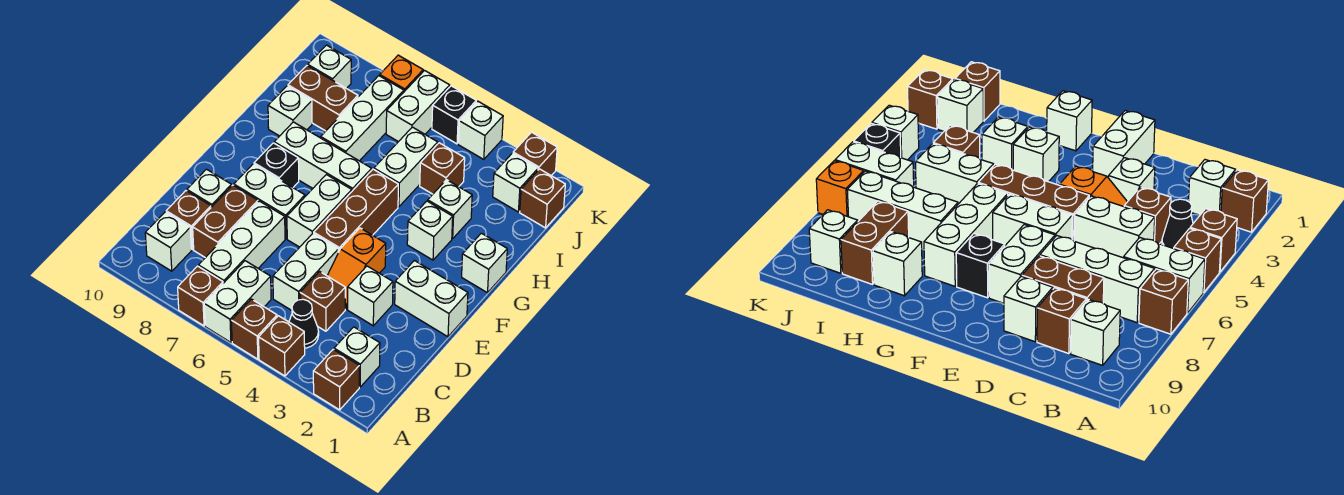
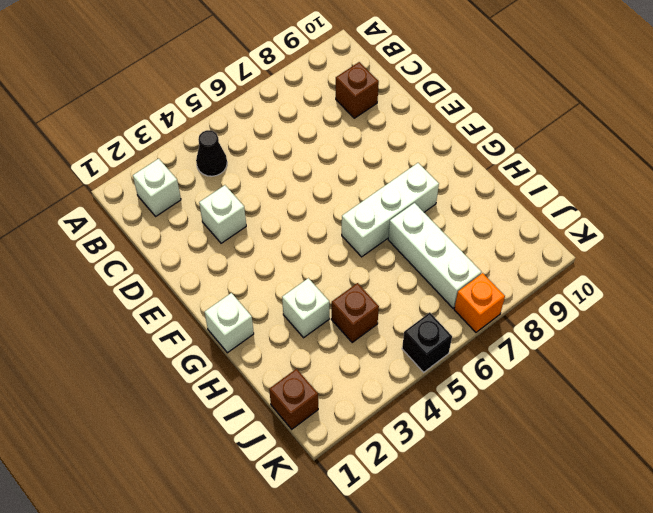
none -> brown 1x1 brick [313,349,359,410]
none -> brown 1x1 brick [259,316,305,376]
none -> brown 1x1 brick [231,299,277,359]
none -> white 1x2 brick [204,261,271,342]

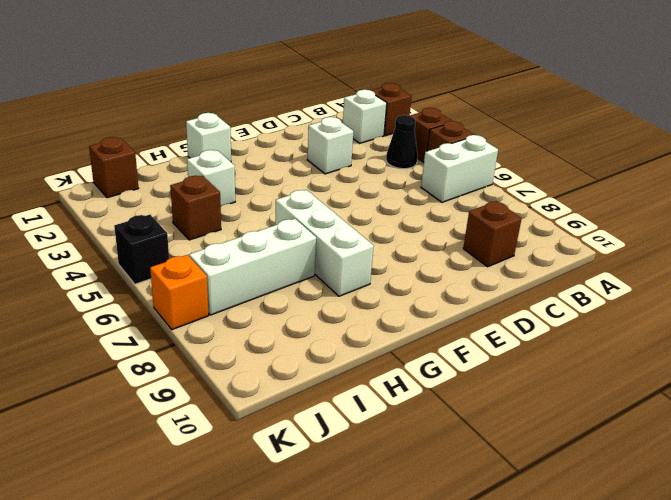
none -> brown 1x1 brick [178,266,223,326]
none -> white 1x3 brick [198,201,285,283]
none -> white 1x1 brick [145,212,191,271]
none -> brown 1x1 brick [300,272,345,331]

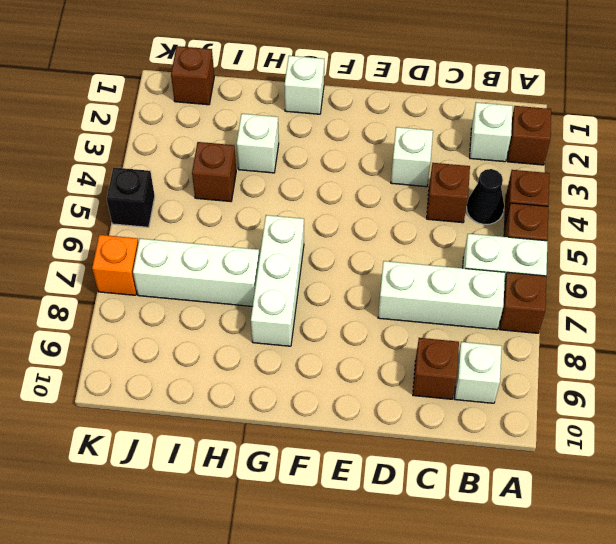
none -> white 1x2 brick [273,234,338,310]
none -> brown 1x2 brick [193,185,258,258]
none -> orange 1x2 slope [327,228,386,309]
none -> white 1x1 brick [187,169,232,207]

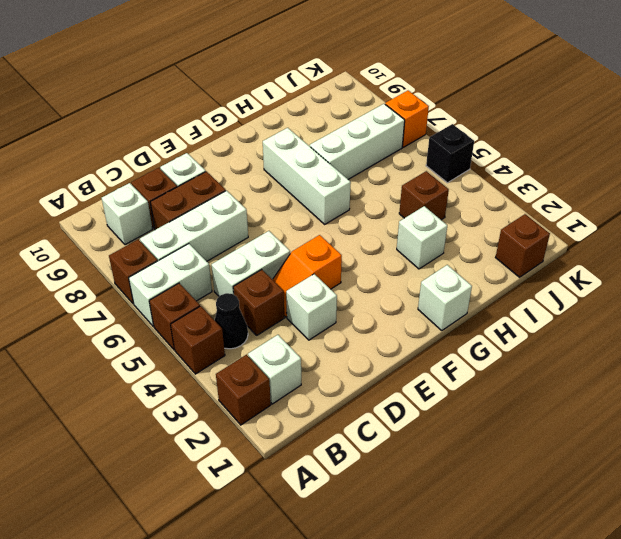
none -> white 1x2 brick [395,260,468,337]
none -> brown 1x3 brick [314,169,398,252]
none -> white 1x2 brick [287,175,352,247]
none -> white 1x2 brick [234,164,305,239]

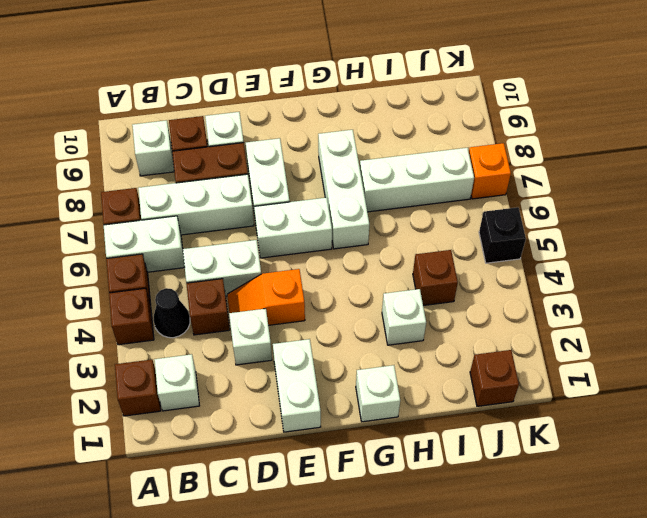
none -> brown 1x3 brick [314,169,398,252]
none -> black 1x1 brick [254,143,299,187]
none -> white 1x1 brick [407,201,453,260]
none -> white 1x2 brick [374,127,438,207]

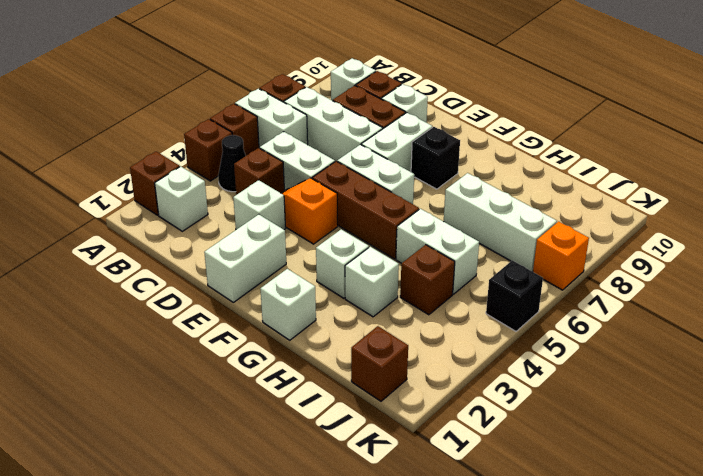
none -> white 1x3 brick [274,122,372,191]
none -> white 1x1 brick [268,86,312,136]
none -> brown 1x2 brick [288,66,358,131]
none -> white 1x1 brick [493,153,538,212]

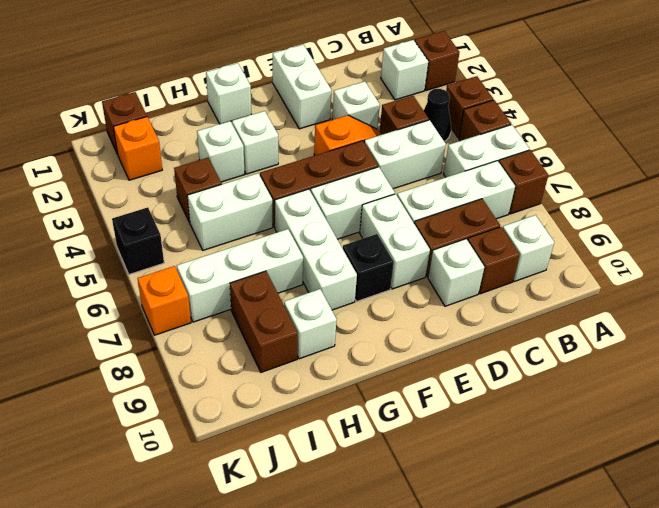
orange 1x1 brick [113,117,162,180] -> white 1x1 brick [493,153,538,212]
none -> white 1x2 brick [386,71,450,142]
none -> white 1x1 brick [308,45,351,89]
none -> brown 1x1 brick [513,132,557,176]
none -> white 1x1 brick [458,101,503,159]

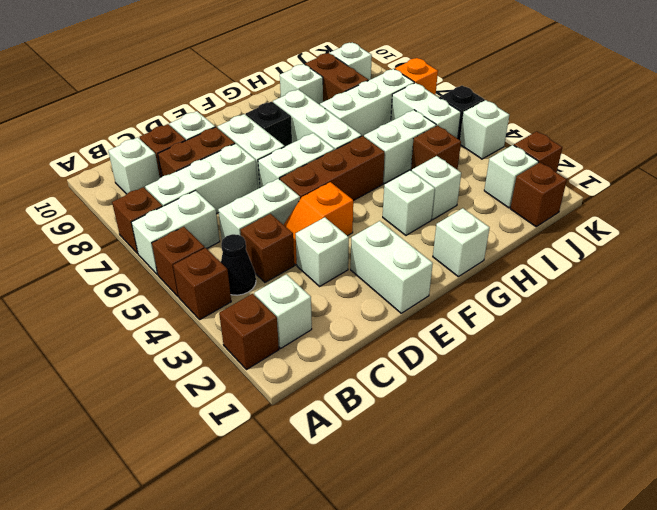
white 1x2 brick [391,83,461,138] -> white 1x2 brick turned to [386,71,450,142]

